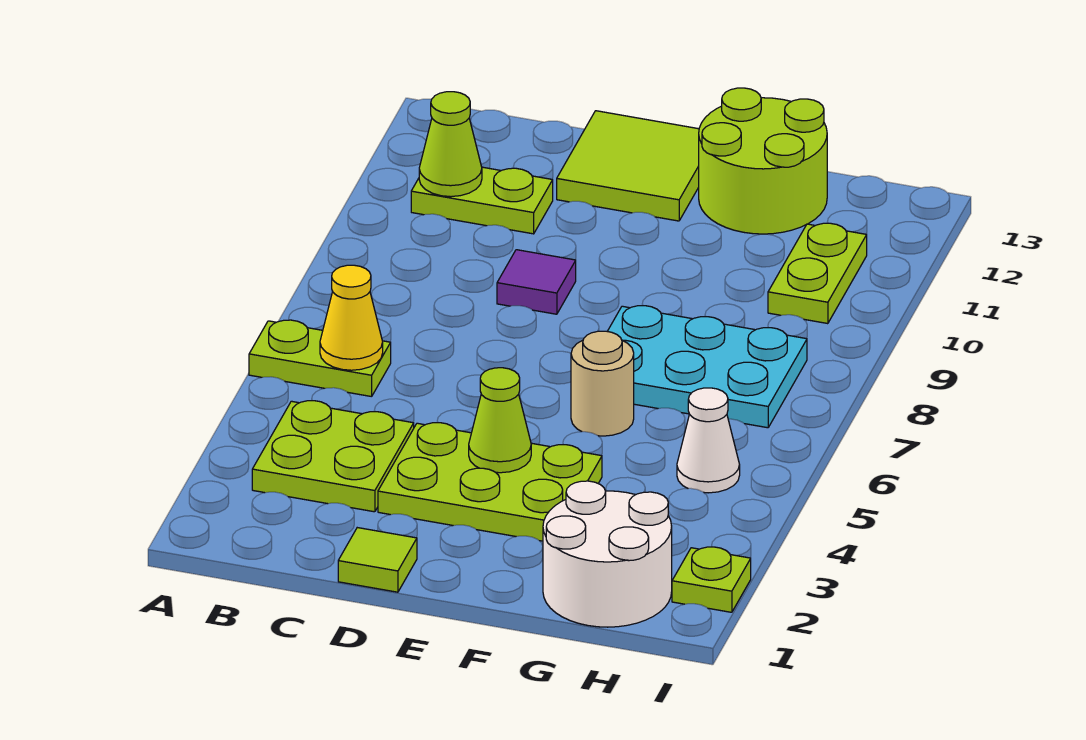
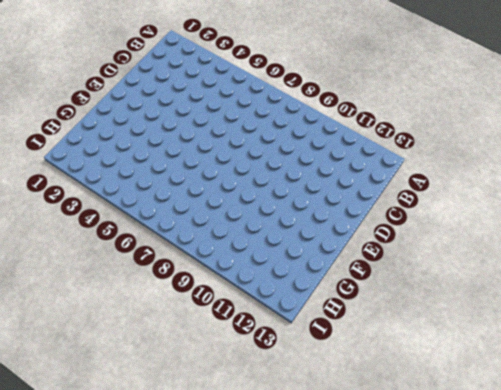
none -> lime 1x2 plate [249,320,391,397]
none -> lime 2x2 plate [252,401,414,512]
none -> lime 1x2 plate [411,167,553,234]

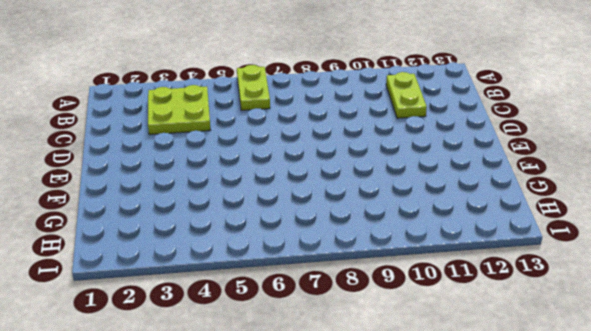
none -> lime 1x1 tile [338,528,417,592]
none -> lime 2x3 plate [378,423,602,541]
none -> purple 1x1 tile [497,250,576,314]

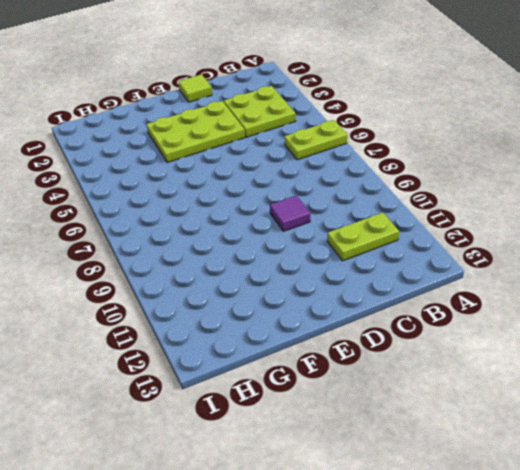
none -> lime 2x2 tile [557,111,699,221]
none -> tan 1x1 round brick [571,331,634,436]
none -> cyan 2x3 plate [607,306,807,428]

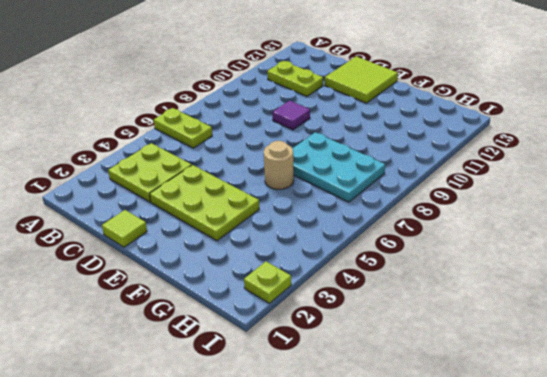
none -> lime 2x2 round brick [699,88,827,234]
none -> white 2x2 round brick [543,481,672,627]
none -> white 1x1 cone [677,388,740,493]

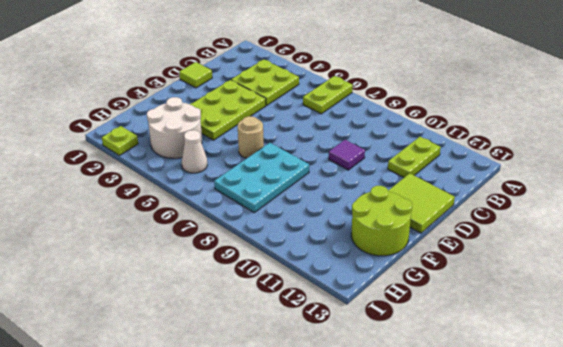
white 2x2 round brick [147,97,202,158] -> white 2x2 round brick moved to [543,481,672,627]
none -> lime 1x2 plate [768,223,867,324]
none -> yellow 1x1 cone [320,265,383,370]
none -> lime 1x1 cone [419,92,482,197]

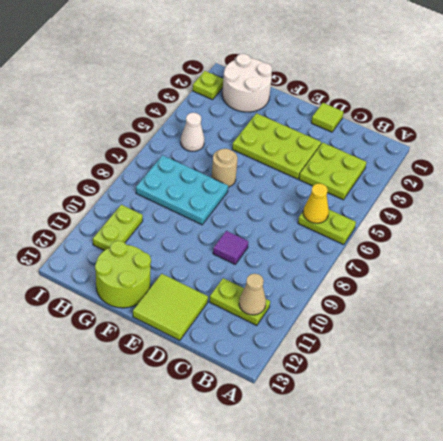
tan 1x1 cone [239,274,266,315] -> lime 1x1 cone [419,92,482,197]
none -> lime 1x1 cone [469,368,531,473]

